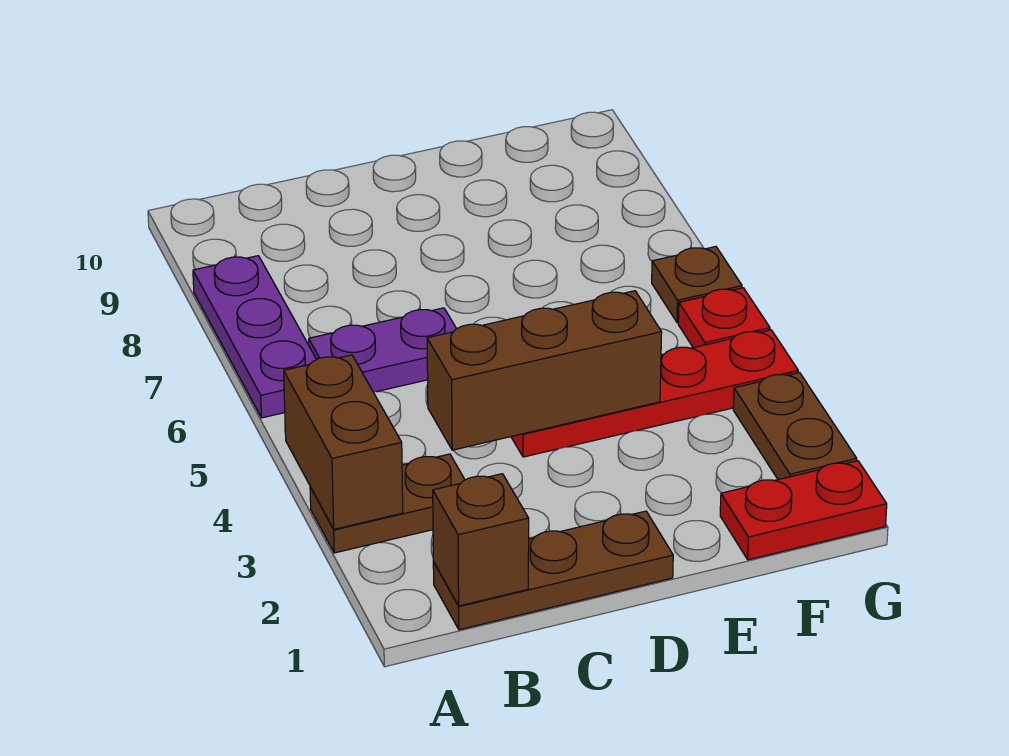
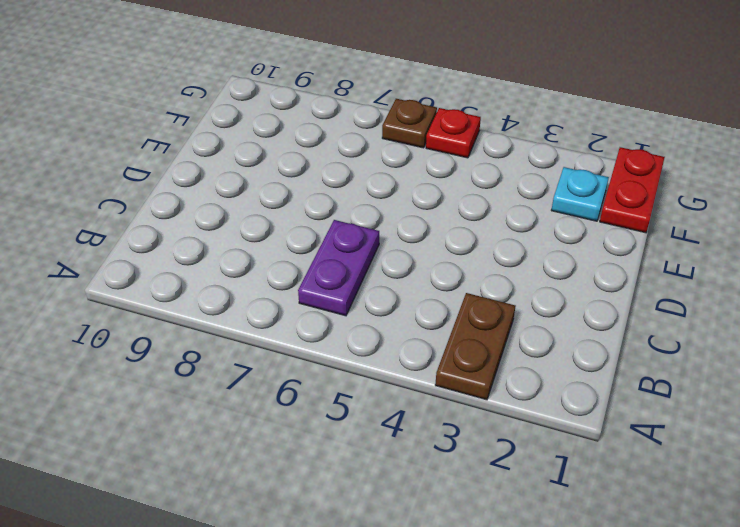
cyan 1x1 plate [551,167,609,221] -> none
none -> purple 1x3 plate [193,256,316,418]
none -> brown 1x3 plate [433,511,673,630]
none -> red 1x4 plate [511,330,798,457]

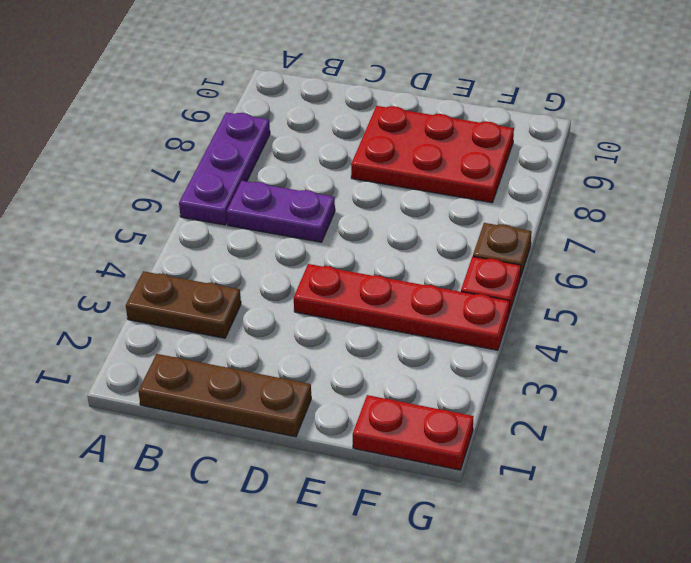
red 2x3 plate [351,106,514,203] -> none
none -> brown 1x2 plate [733,373,857,480]
none -> brown 1x2 brick [284,355,403,529]
none -> brown 1x1 brick [433,474,529,606]

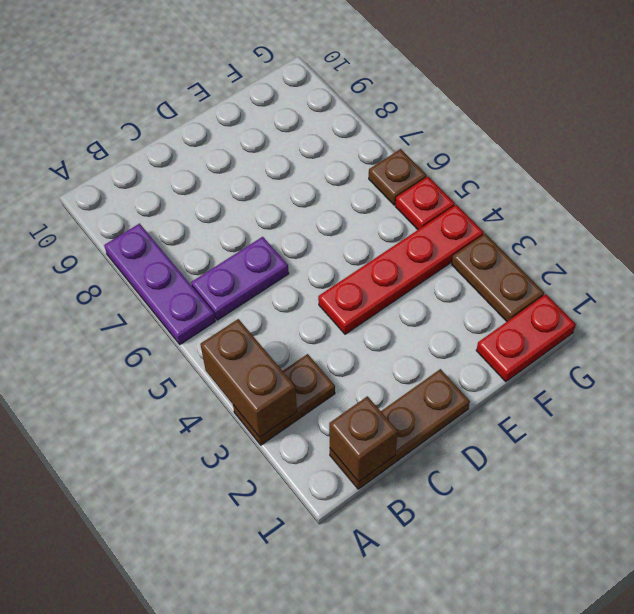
none -> brown 1x3 brick [427,291,662,450]

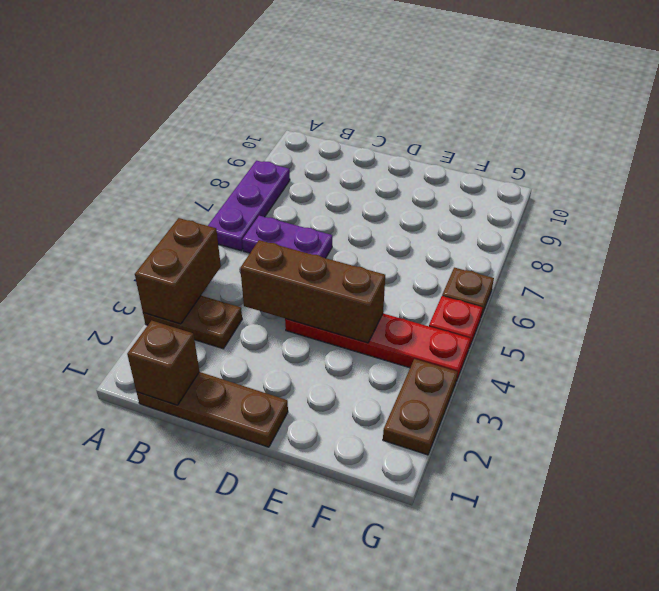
none -> red 1x2 plate [720,461,887,560]

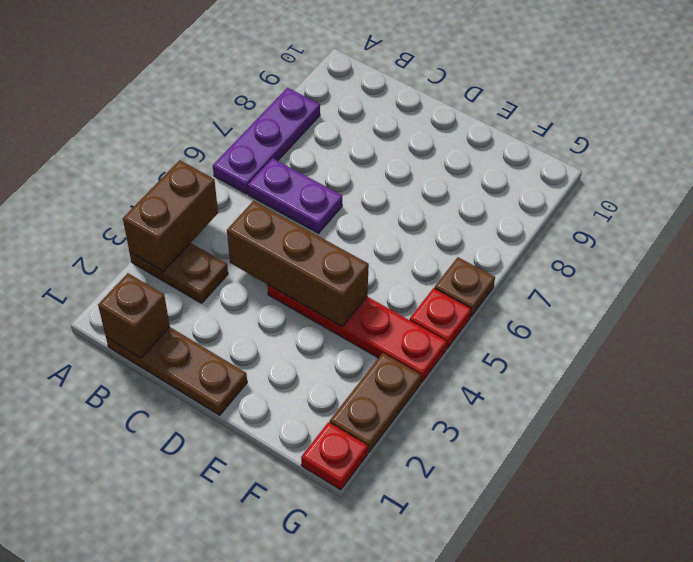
red 1x1 plate [301,422,368,490] -> red 1x2 plate [720,461,887,560]

